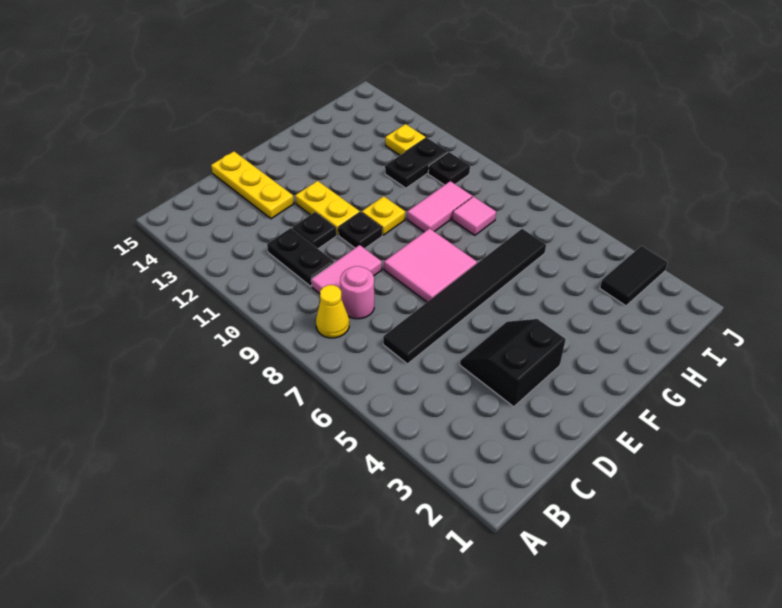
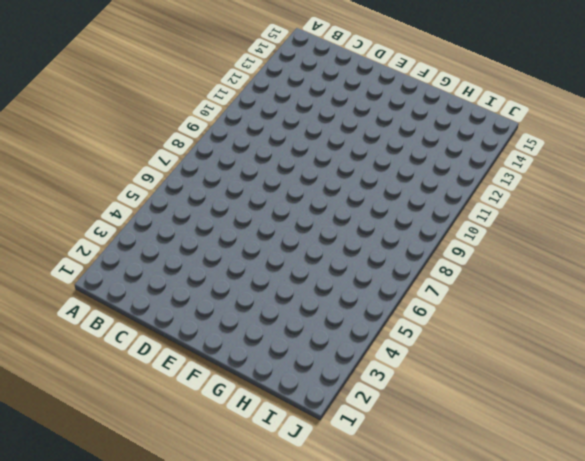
none -> yellow 1x1 cone [316,285,349,338]
none -> black 1x6 tile [383,229,546,364]
none -> pink 1x1 round brick [340,266,374,319]

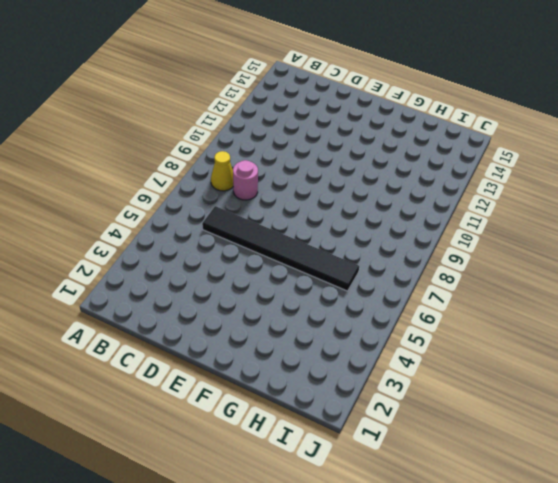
none -> pink 1x2 tile [311,245,382,294]
none -> black 1x2 plate [267,228,334,286]
none -> black 2x2 slope [460,319,566,407]

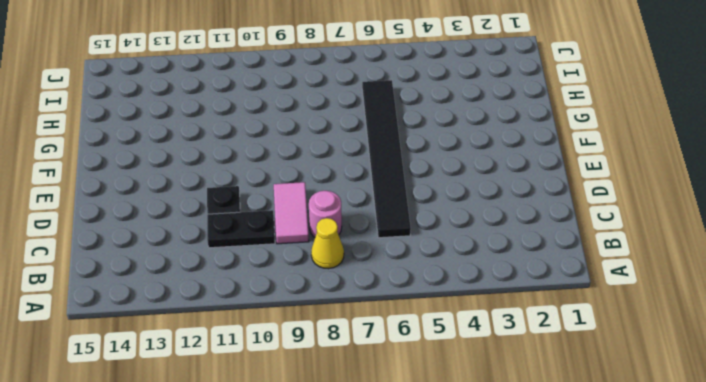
none -> black 2x2 slope [460,319,566,407]
none -> yellow 1x3 plate [211,151,294,219]
none -> pink 2x2 tile [384,228,477,302]

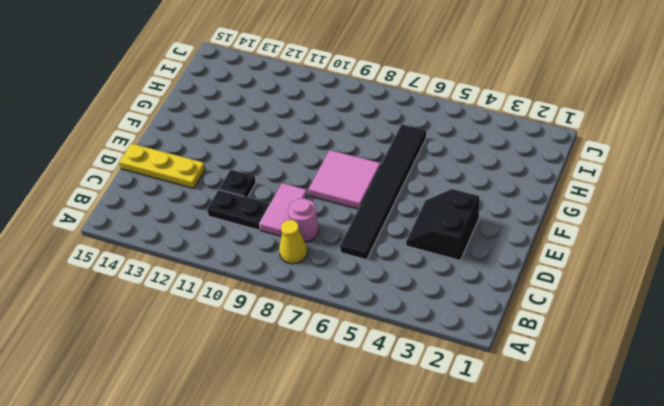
none -> black 1x1 plate [338,212,382,248]
none -> yellow 1x2 plate [295,181,360,235]
none -> yellow 1x1 plate [362,196,405,235]

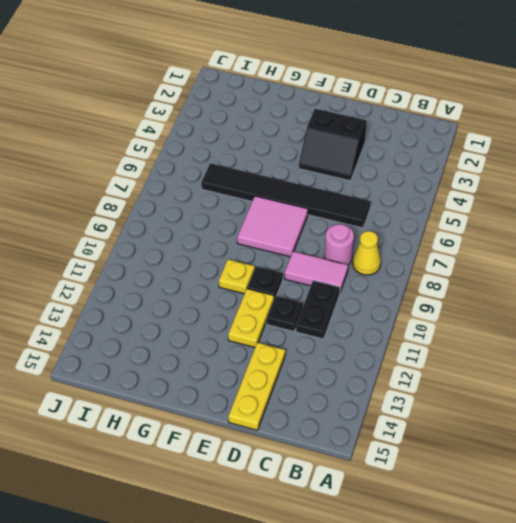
none -> pink 1x2 tile [407,181,472,232]
none -> pink 1x1 tile [452,197,496,235]
none -> black 1x2 plate [385,138,448,188]

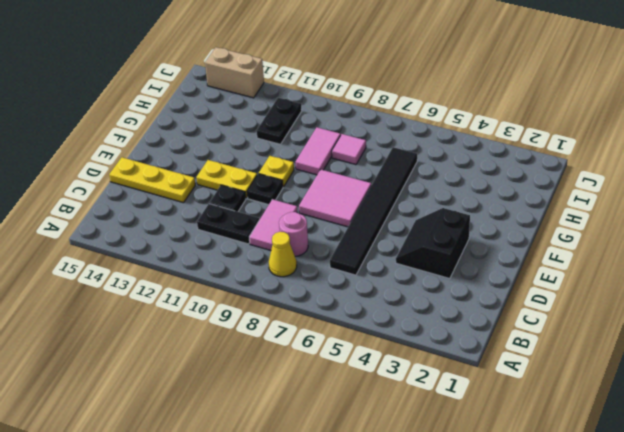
tan 1x2 brick [205,47,264,98] -> none
none -> black 1x2 tile [600,246,668,306]
none -> black 1x1 plate [428,152,470,185]
none -> yellow 1x1 plate [385,124,426,155]

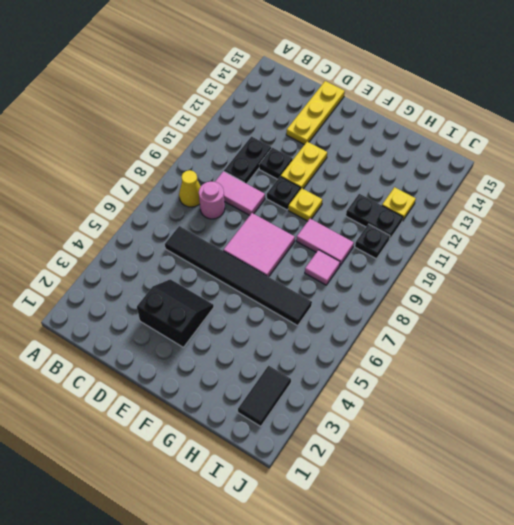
black 1x2 tile [238,366,291,427] -> black 1x2 tile turned to [600,246,668,306]

